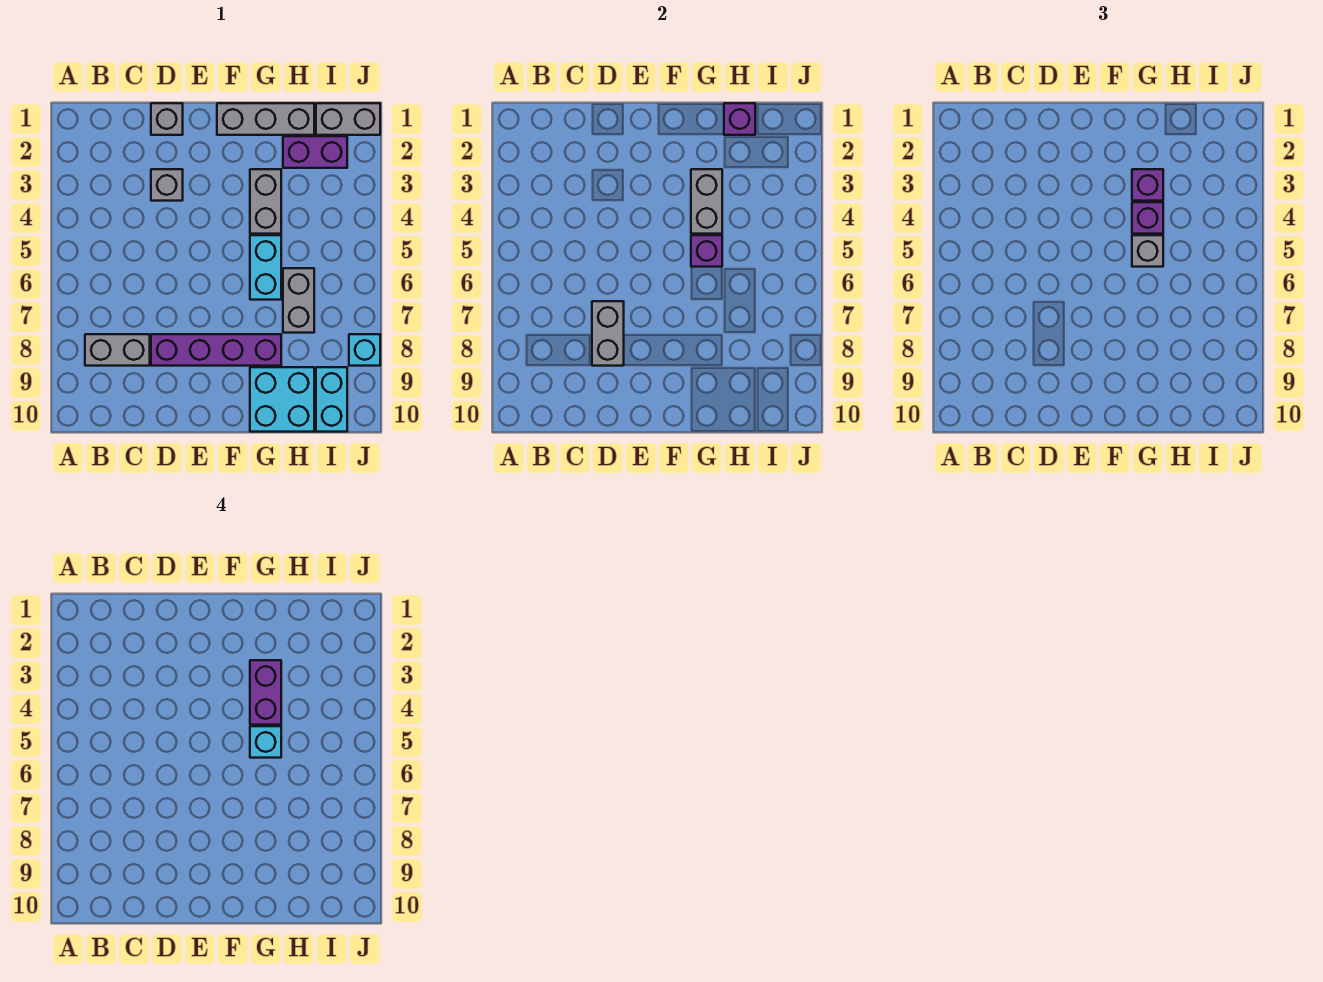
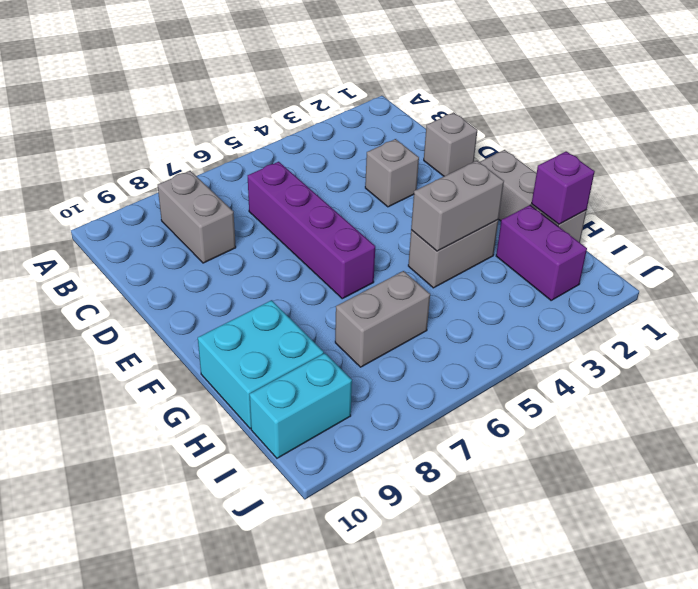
purple 1x4 brick [248,162,375,299] -> purple 1x4 brick moved to [151,334,281,366]
none -> cyan 1x2 brick [250,235,281,300]
none -> grey 1x2 brick [316,103,380,135]
none -> cyan 1x1 brick [349,334,380,366]

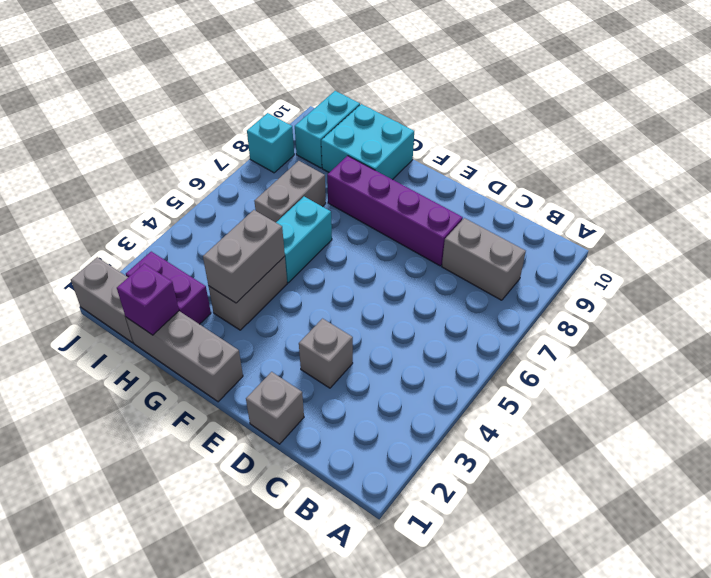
none -> grey 1x2 brick [592,301,624,366]
none -> purple 1x1 brick [691,235,722,267]
none -> purple 1x1 brick [1132,169,1163,201]

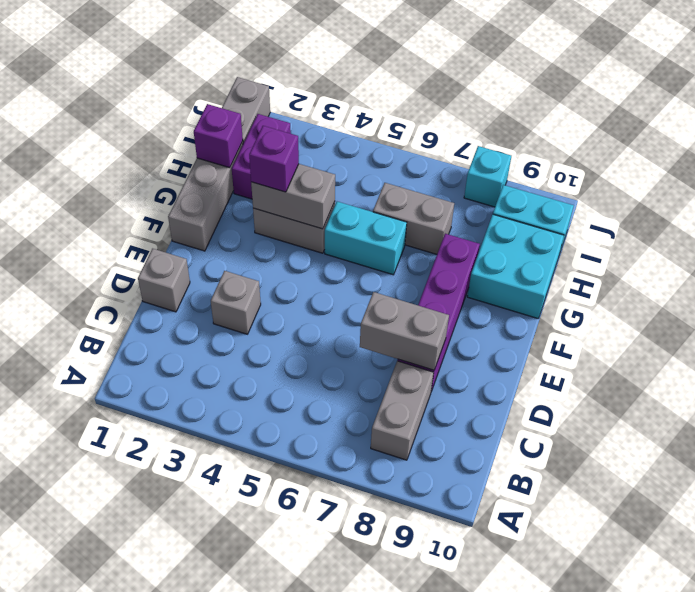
none -> purple 1x1 brick [691,235,722,267]
none -> purple 1x1 brick [1132,202,1163,234]
none -> grey 1x1 brick [1132,235,1163,267]

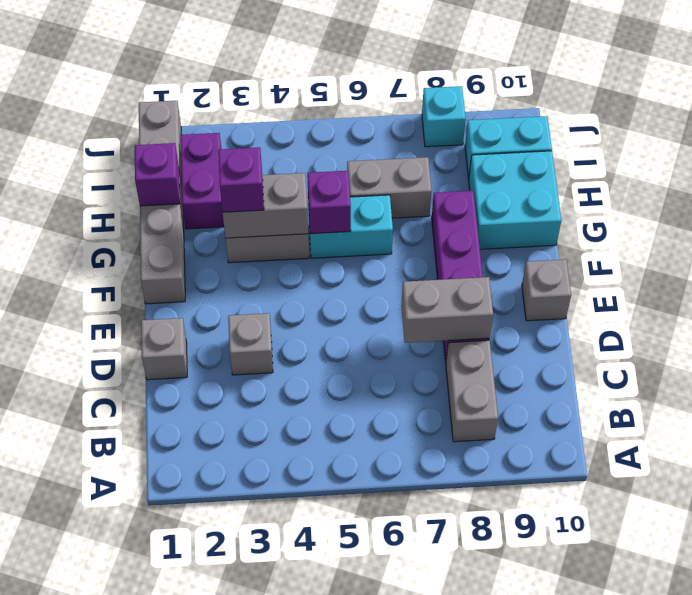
grey 1x1 brick [522,259,571,321] -> grey 1x1 brick moved to [1132,235,1163,267]
none -> purple 1x1 brick [1132,202,1163,234]
none -> purple 1x2 brick [250,660,281,725]
none -> cyan 1x1 brick [250,726,281,758]

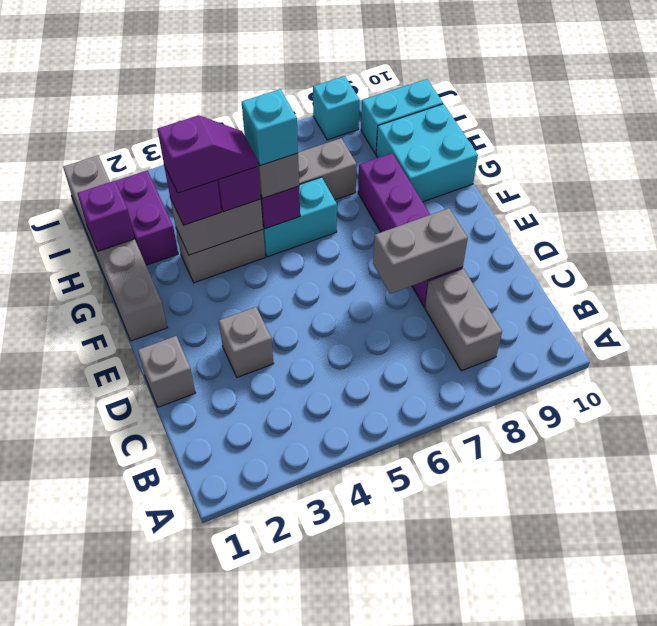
purple 1x2 slope [157,115,258,193] -> purple 1x2 brick [250,660,281,725]

